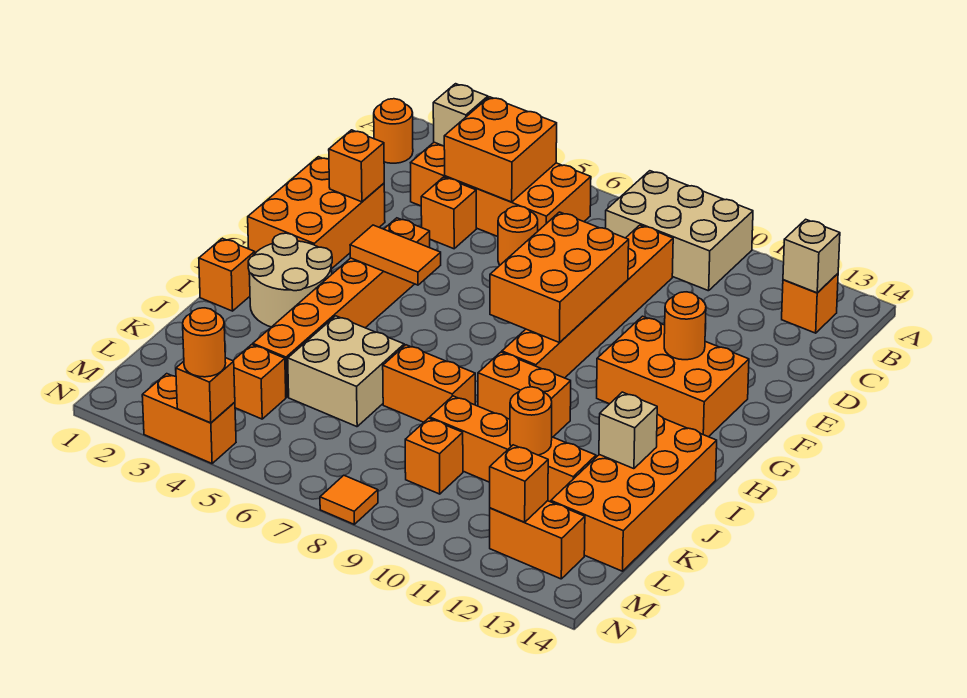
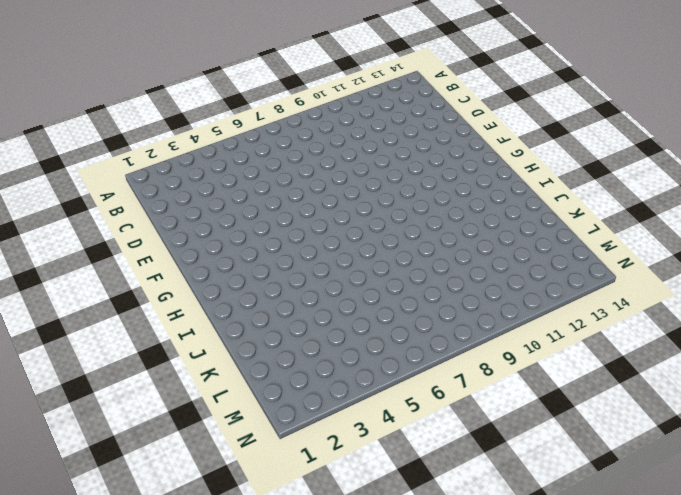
none -> tan 2x3 brick [606,171,753,291]
none -> orange 1x1 round brick [374,99,413,163]
none -> orange 2x4 brick [411,142,591,237]
none -> orange 1x1 brick [782,274,838,333]

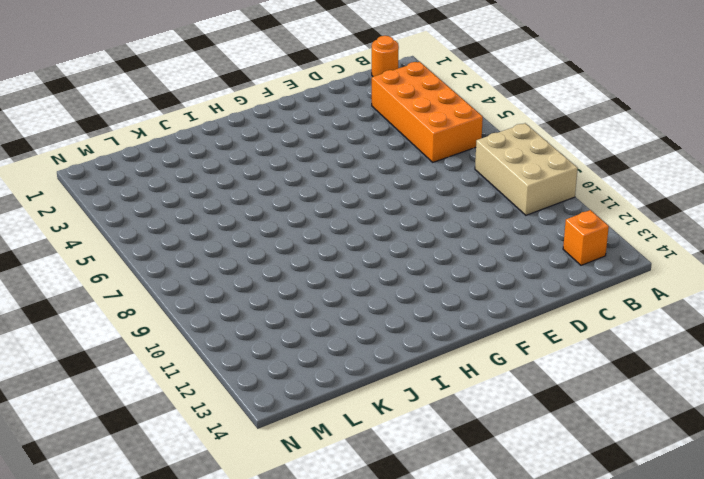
none -> orange 1x6 brick [502,225,673,378]
none -> orange 1x1 brick [421,177,476,249]
none -> orange 1x1 round brick [498,206,538,265]
none -> orange 2x3 brick [248,157,385,268]

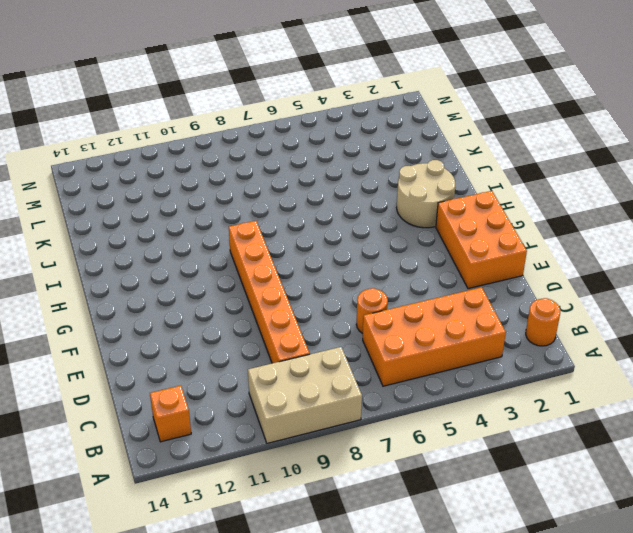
none -> orange 1x1 brick [421,177,476,249]
none -> orange 1x6 brick [253,218,430,397]
none -> orange 2x3 brick [597,316,749,437]
none -> orange 1x1 brick [199,238,255,311]

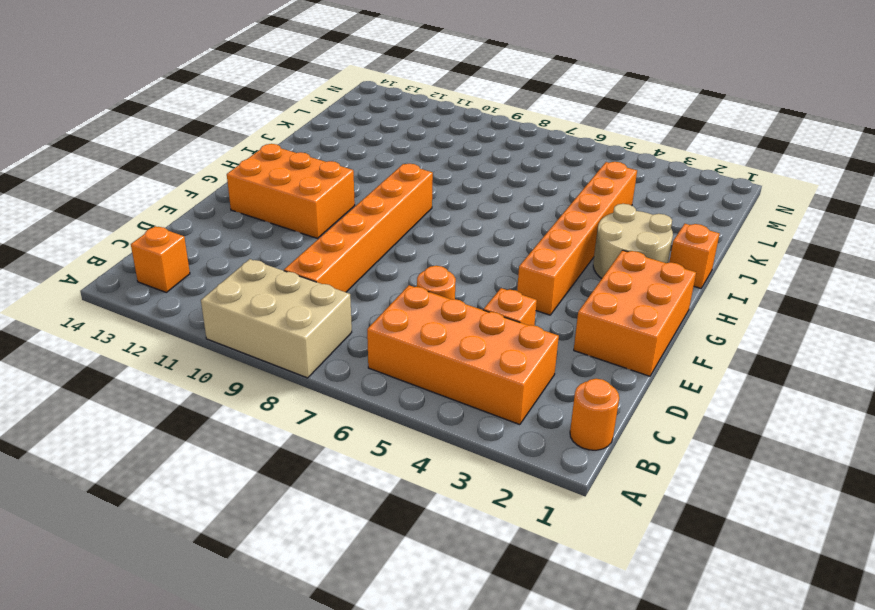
none -> orange 1x2 brick [478,352,571,437]
none -> orange 2x4 brick [551,415,717,571]
none -> tan 2x2 brick [288,316,404,427]
none -> orange 1x2 brick [383,345,475,422]

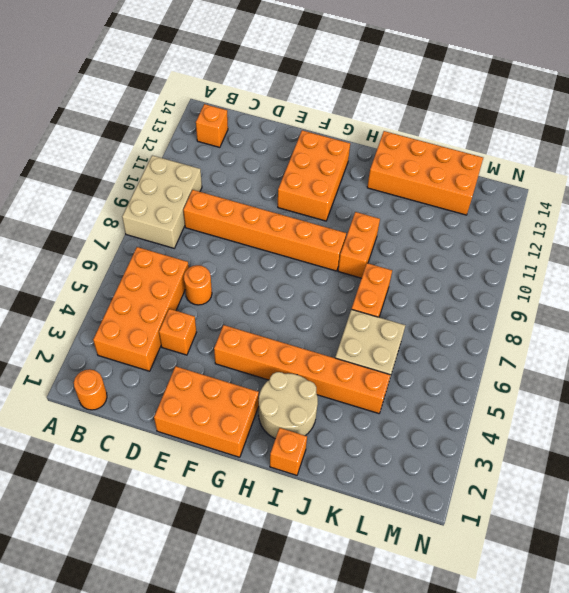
none -> orange 1x4 brick [430,396,596,502]
none -> orange 1x1 brick [233,345,286,419]
none -> orange 1x1 brick [405,418,463,494]
none -> orange 1x2 brick [490,501,585,579]

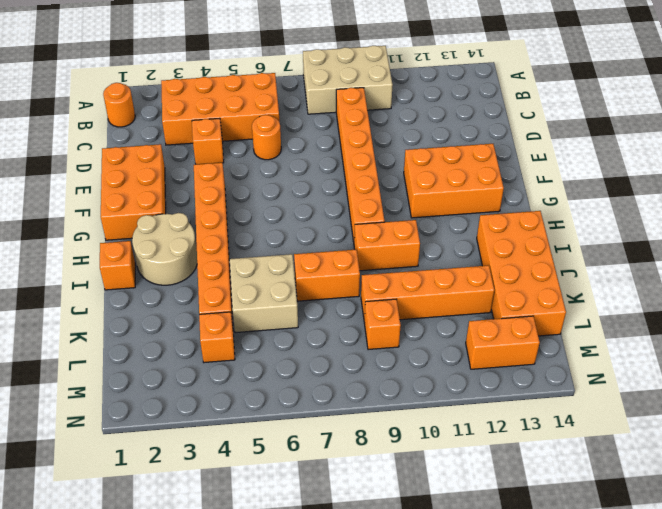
none -> orange 1x1 brick [782,274,838,333]
none -> orange 1x2 brick [142,374,236,463]
none -> orange 1x1 tile [320,475,378,524]
none -> tan 1x1 brick [433,84,488,146]

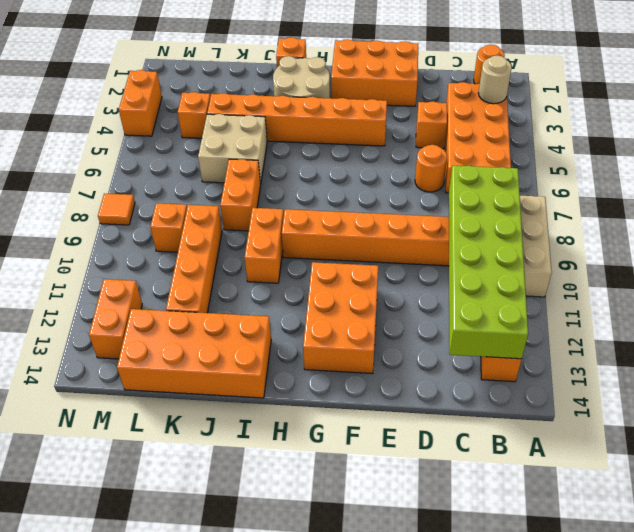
tan 1x1 round brick [478,56,512,104] -> tan 1x1 brick [433,84,488,146]
lime 2x6 brick [449,166,528,359] -> tan 1x1 brick [783,219,840,293]
none -> orange 2x2 brick [444,97,557,202]
none -> orange 1x1 brick [329,130,384,202]
none -> orange 2x3 brick [490,212,629,343]
none -> orange 1x1 round brick [664,292,706,360]

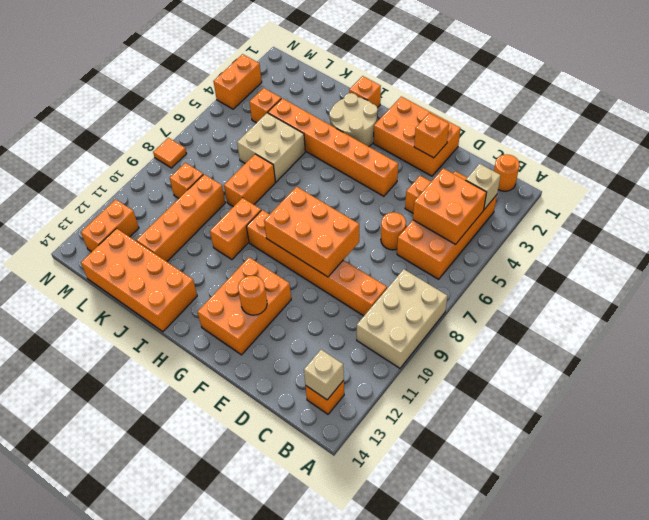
none -> orange 1x2 tile [350,225,441,285]
none -> tan 1x1 brick [599,392,657,469]
none -> orange 1x1 round brick [510,387,552,455]
none -> orange 1x1 brick [490,445,548,522]

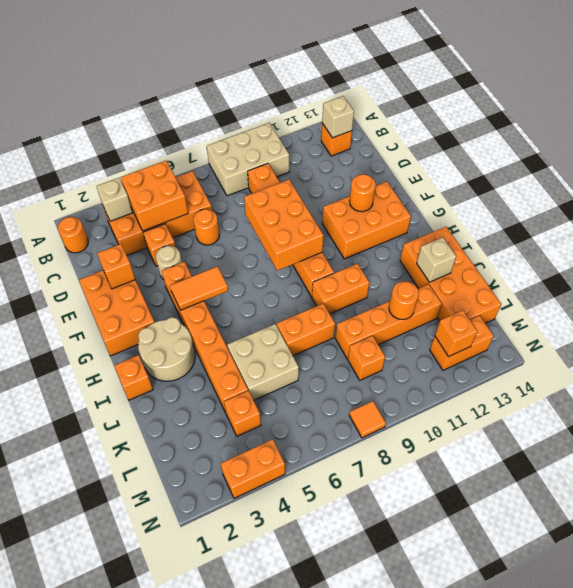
tan 1x1 round brick [156,246,182,280] -> none
none -> orange 1x1 brick [176,358,235,423]
none -> orange 1x1 round brick [183,308,226,377]

